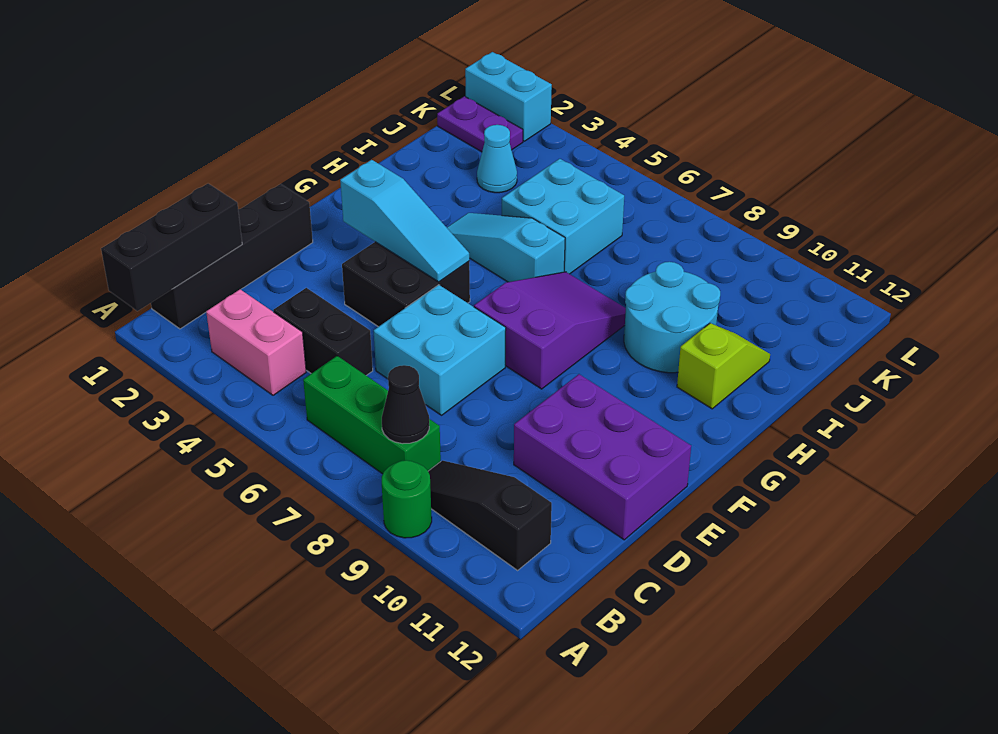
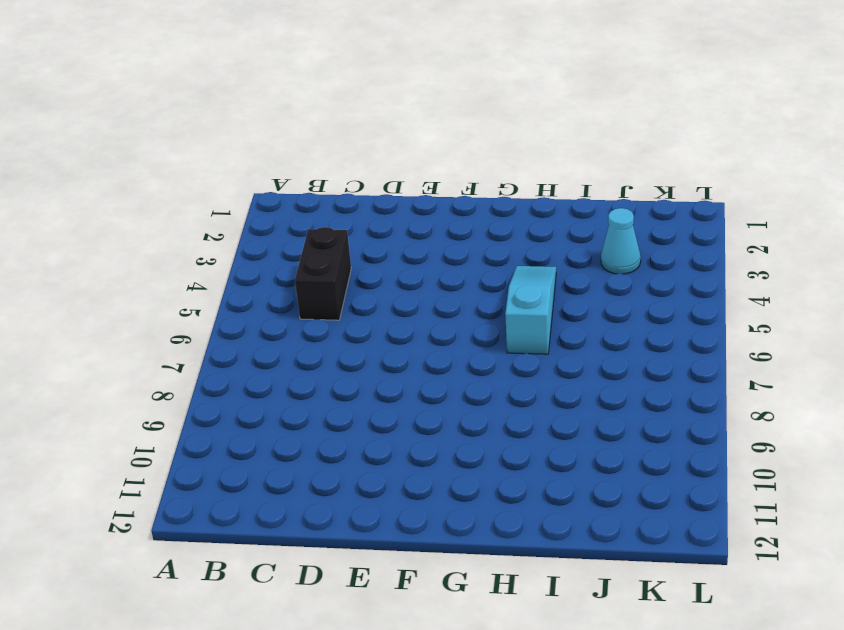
none -> green 1x1 round brick [382,460,432,538]
none -> black 1x4 brick [151,184,313,329]
none -> pink 1x2 brick [206,289,306,395]

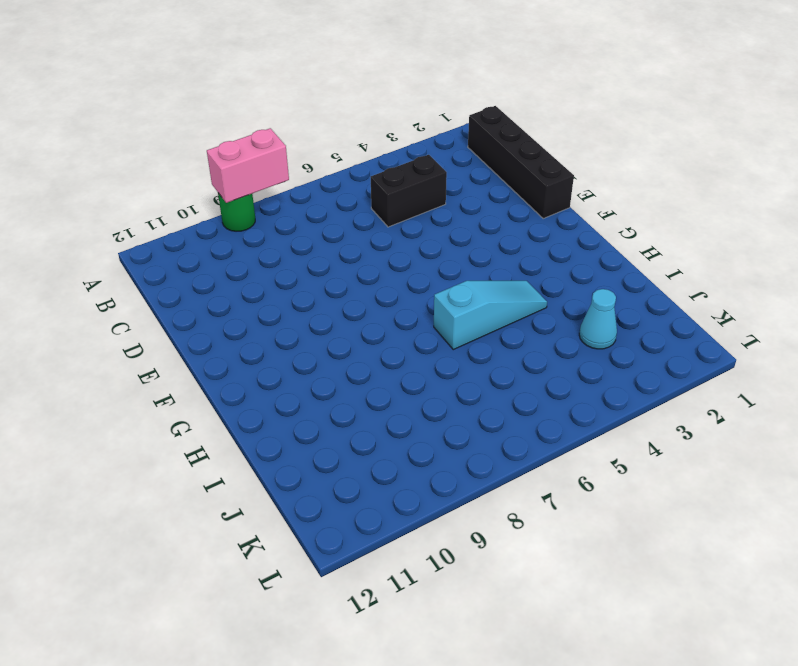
pink 1x2 brick [207,128,289,203] -> pink 1x2 brick moved to [206,289,306,395]
none -> green 1x3 brick [303,356,441,474]
none -> black 1x3 slope [428,460,552,570]
none -> cyan 2x2 brick [374,285,506,415]

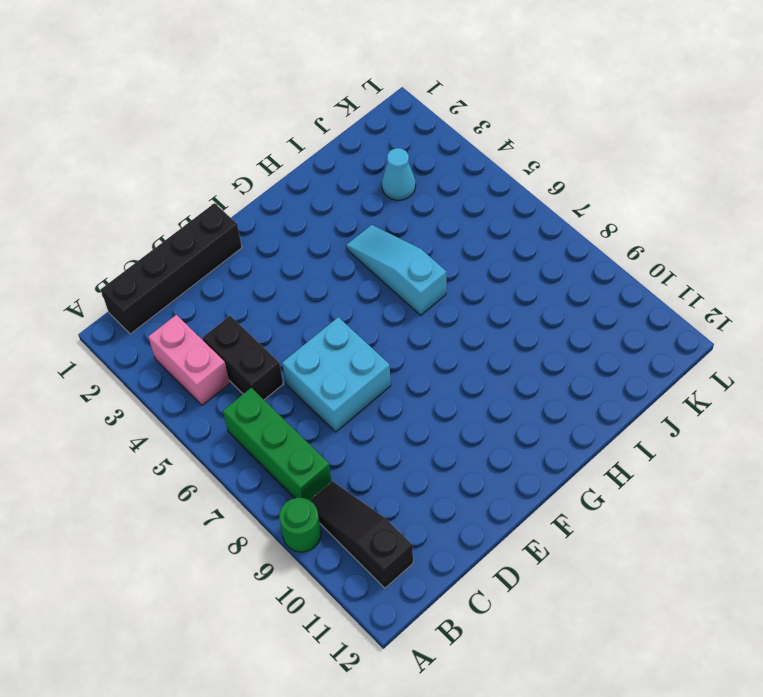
none -> purple 2x3 brick [514,374,691,540]
none -> black 2x2 brick [342,242,470,327]
none -> purple 2x3 slope [474,272,626,389]

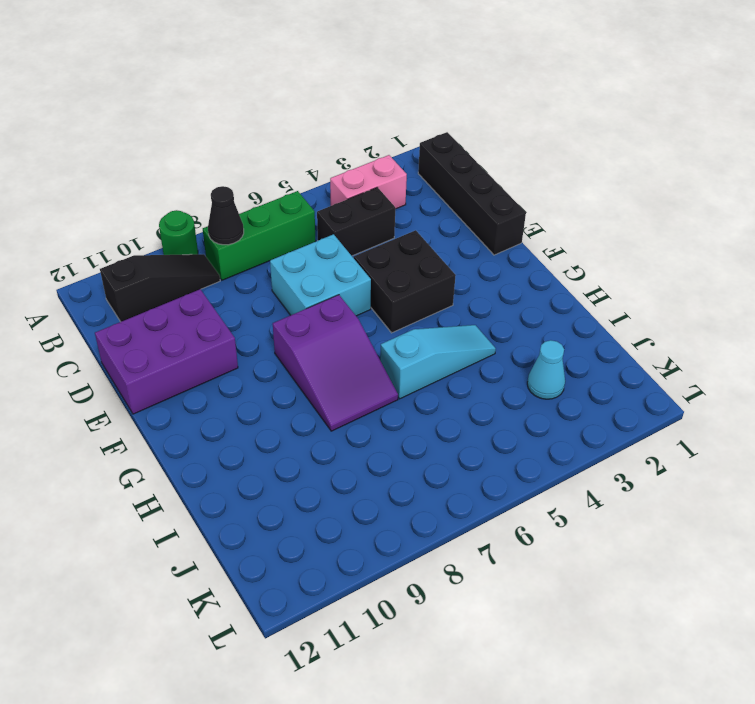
none -> cyan 2x2 round brick [624,262,720,373]
none -> lime 1x2 slope [677,323,770,409]
none -> cyan 2x2 brick [502,159,624,274]

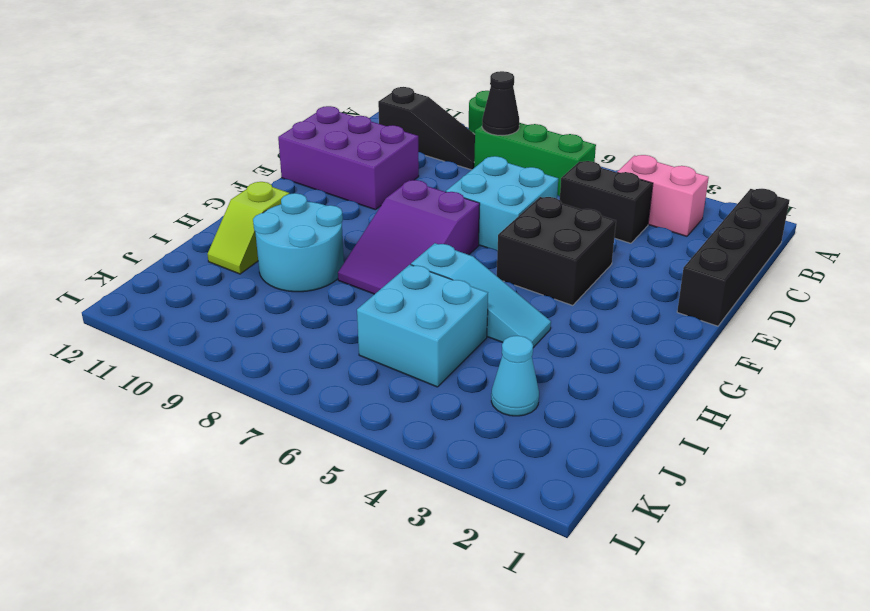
none -> purple 1x2 plate [437,96,523,152]
none -> cyan 1x2 brick [465,52,552,141]
none -> black 1x3 brick [101,184,242,311]

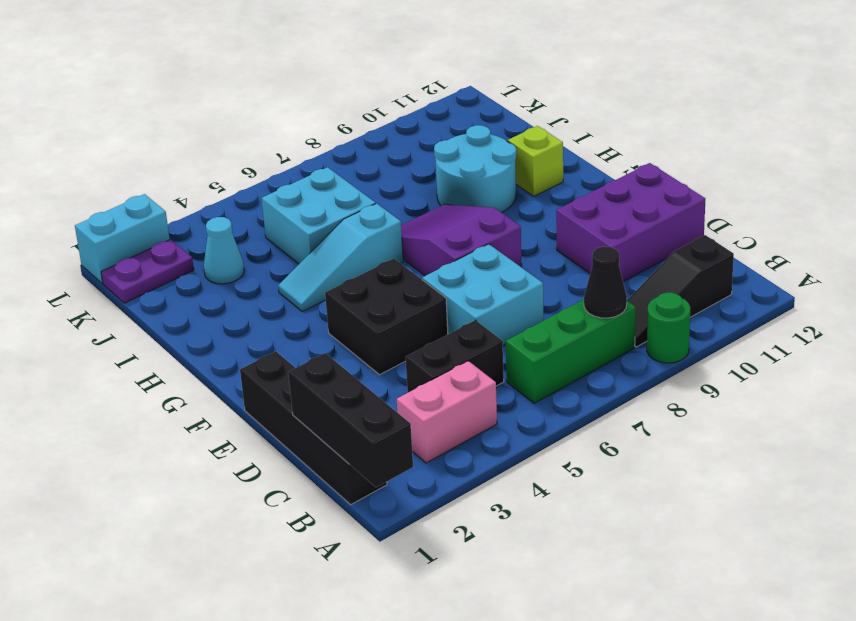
none -> cyan 1x3 slope [340,160,469,282]

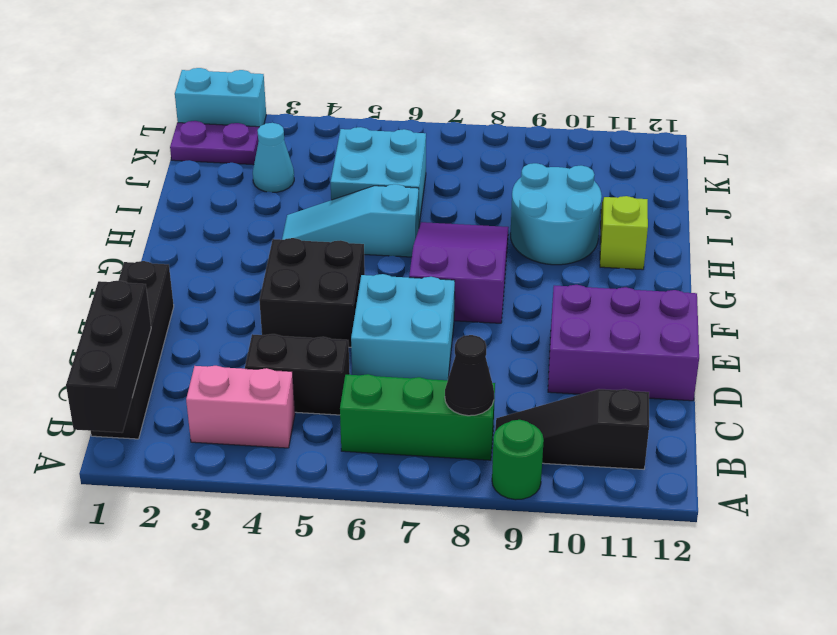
none -> cyan 1x3 slope [340,160,469,282]

